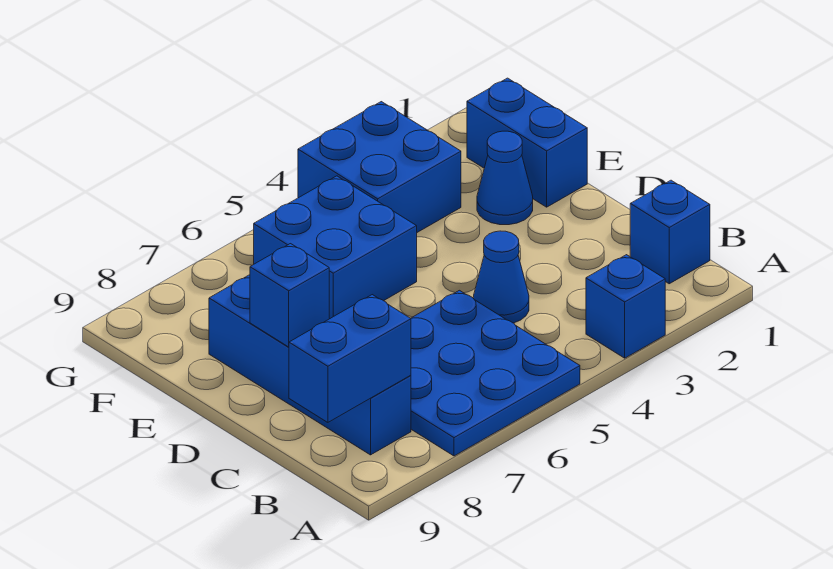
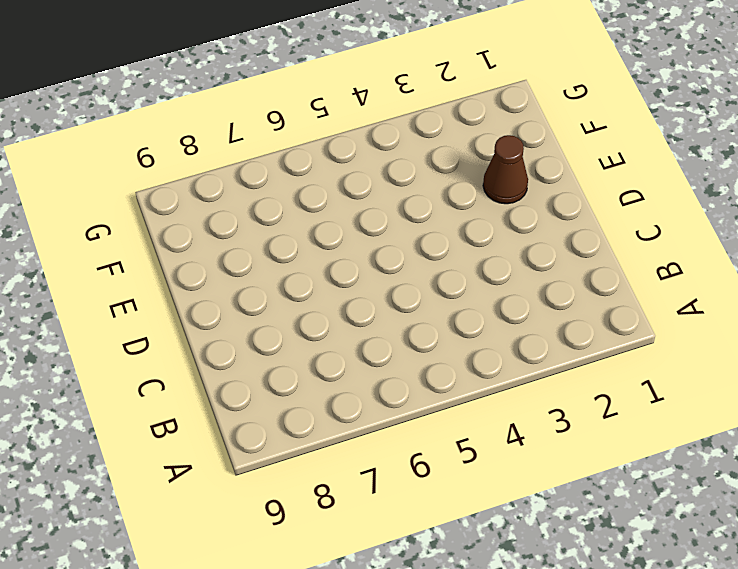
brown 1x1 cone [483,135,528,204] -> blue 1x1 cone [477,131,533,225]
none -> blue 1x1 brick [586,255,665,358]
none -> blue 3x3 plate [411,290,580,456]

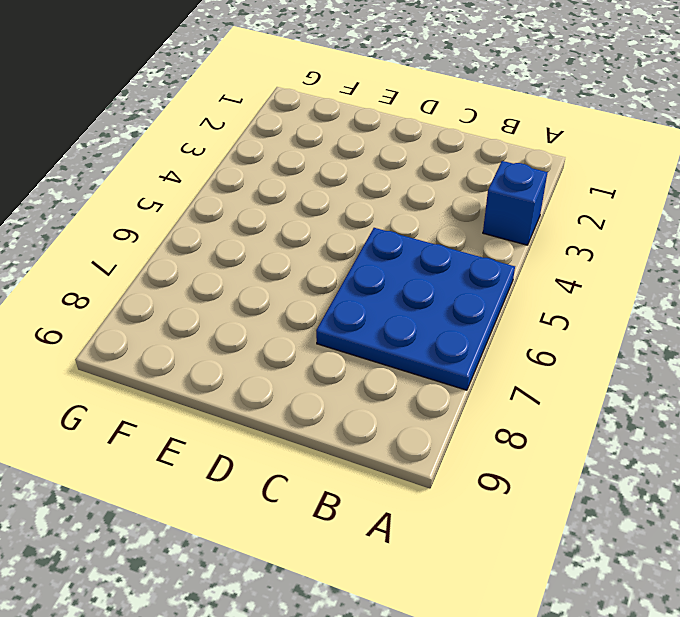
none -> blue 1x1 brick [630,180,710,284]
none -> blue 1x4 brick [209,275,411,455]

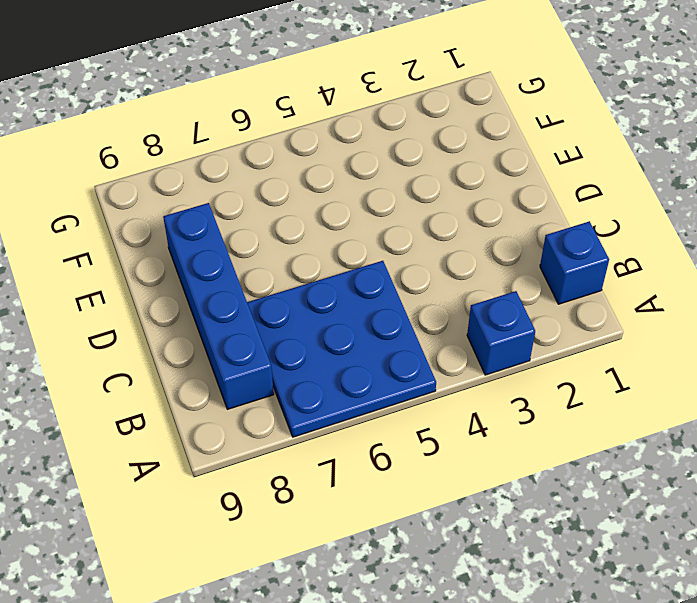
none -> blue 1x1 cone [473,231,529,323]
none -> blue 1x2 brick [467,78,587,207]

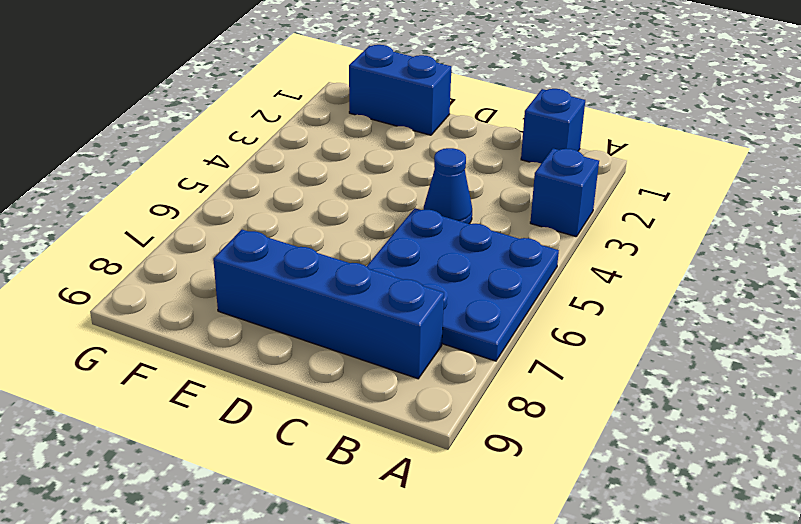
none -> blue 1x1 cone [477,131,533,225]
none -> blue 2x2 brick [254,176,417,319]

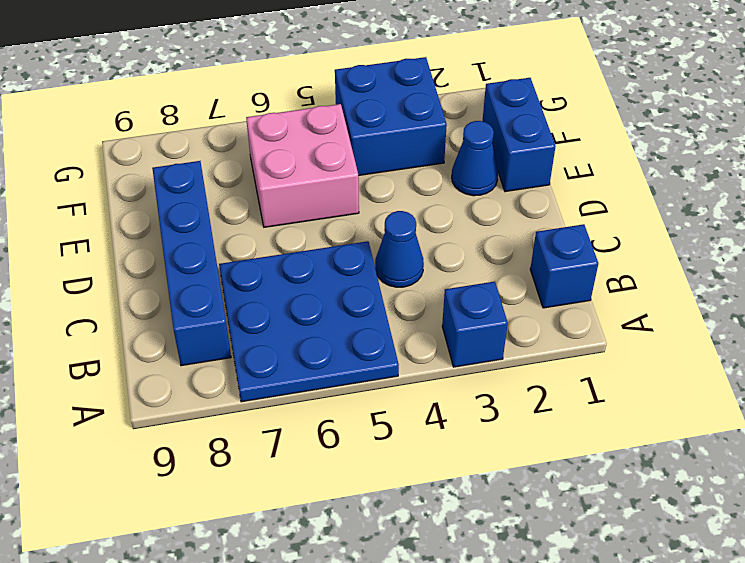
pink 2x2 brick [246,104,359,227] -> blue 2x2 brick [254,176,417,319]
none -> blue 1x2 brick [289,295,411,422]
none -> blue 1x1 brick [250,244,329,347]

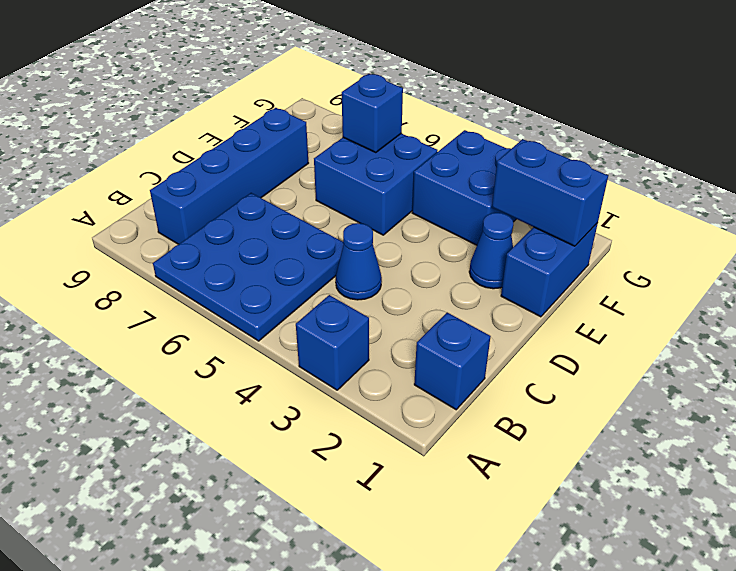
blue 1x2 brick [492,139,608,246] -> blue 1x2 brick moved to [289,295,411,422]
blue 1x1 brick [342,74,403,153] -> blue 1x1 brick moved to [250,244,329,347]

